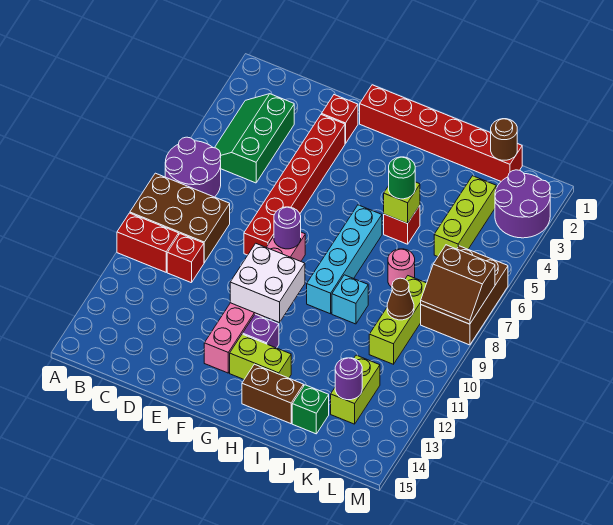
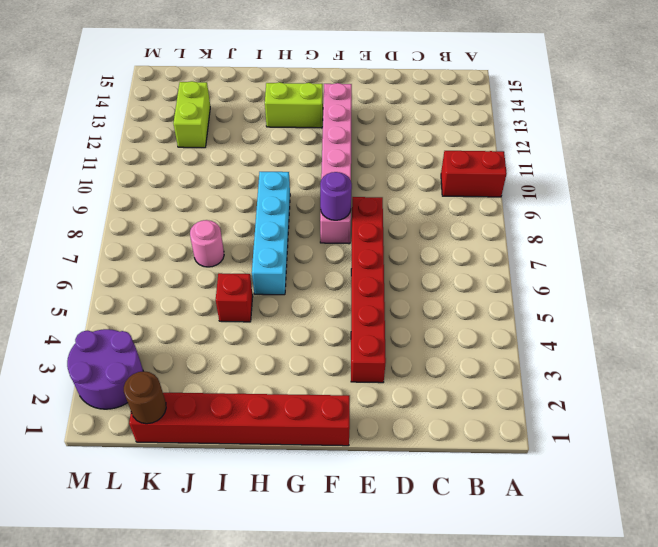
none -> purple 2x2 round brick [165,137,221,197]
none -> brown 2x3 brick [130,173,230,263]
none -> green 2x3 slope [215,94,294,183]
none -> red 1x1 brick [167,234,204,283]

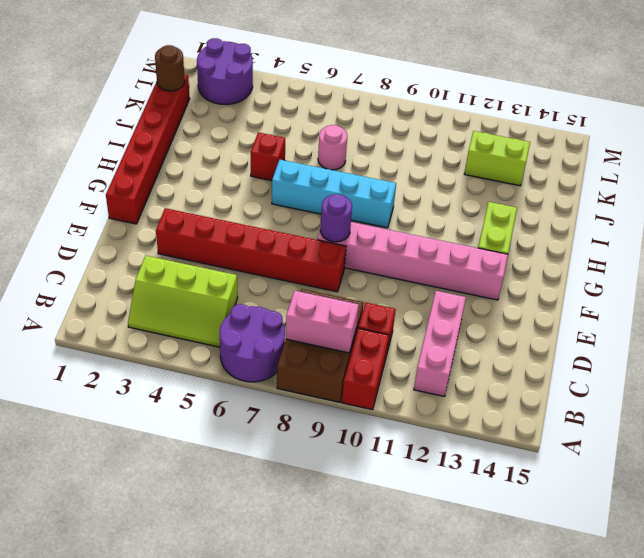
lime 2x3 slope [128,256,238,347] -> green 2x3 slope [215,94,294,183]
pink 1x2 brick [286,291,359,353] -> none
pink 1x3 brick [414,291,466,397] -> none
none -> red 1x1 brick [322,95,358,144]
none -> purple 1x1 brick [243,314,279,348]
none -> brown 1x2 brick [242,364,304,424]
none -> cyan 1x1 brick [332,275,368,324]

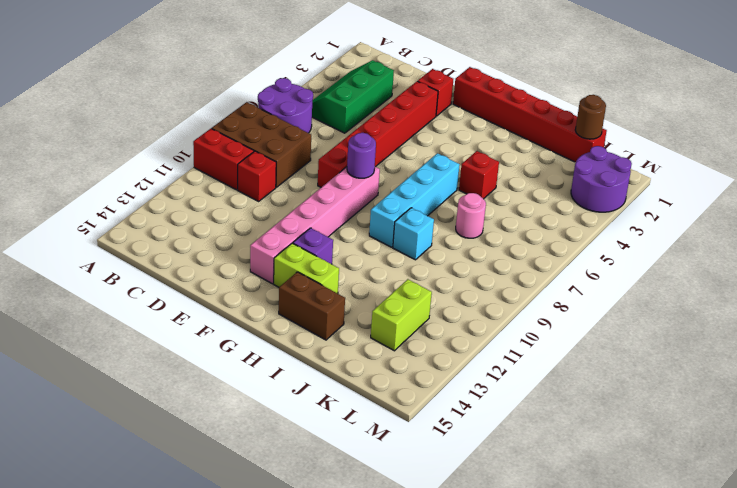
none -> green 1x1 brick [292,385,329,434]
none -> lime 1x3 brick [434,176,496,257]
none -> lime 1x3 brick [369,276,427,364]
none -> brown 2x3 brick [421,246,508,345]

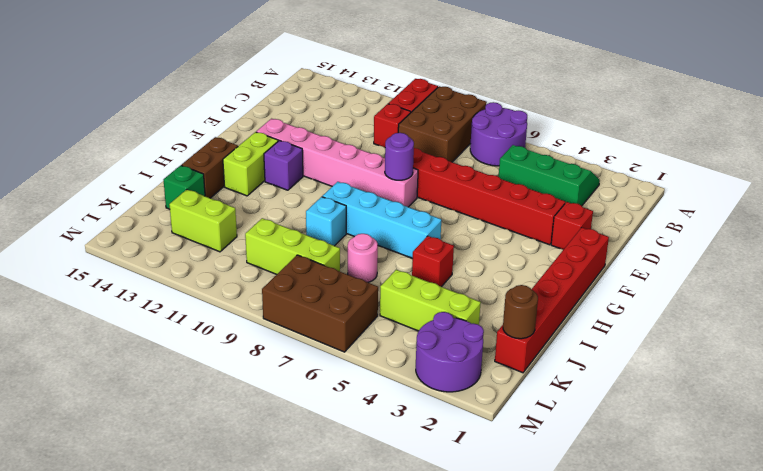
none -> white 2x2 brick [230,243,305,323]
none -> lime 1x1 brick [384,182,420,223]
none -> brown 1x1 cone [387,278,414,320]
none -> purple 1x1 round brick [335,358,362,400]

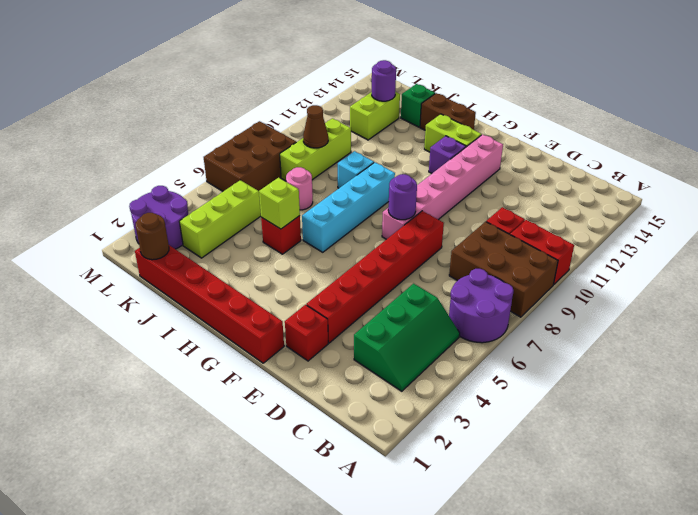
none -> white 2x2 brick [230,243,305,323]
none -> brown 2x2 slope [421,245,495,324]
none -> green 1x1 round brick [389,157,415,199]

